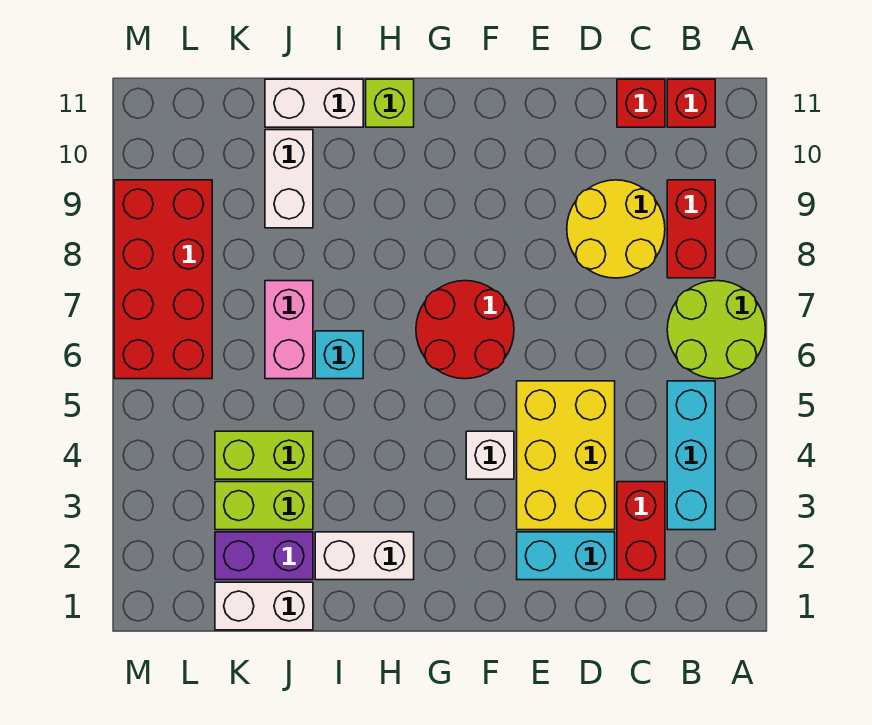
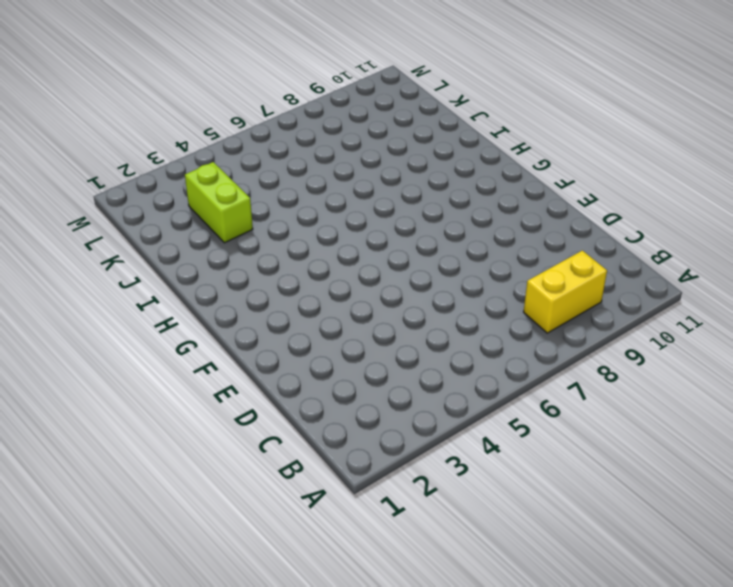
yellow 1x2 brick [524,251,607,333] -> red 1x2 brick [667,180,715,278]
none -> lime 2x2 round brick [667,281,765,379]
none -> cyan 1x3 brick [667,381,715,530]
none -> red 1x1 brick [667,79,715,127]

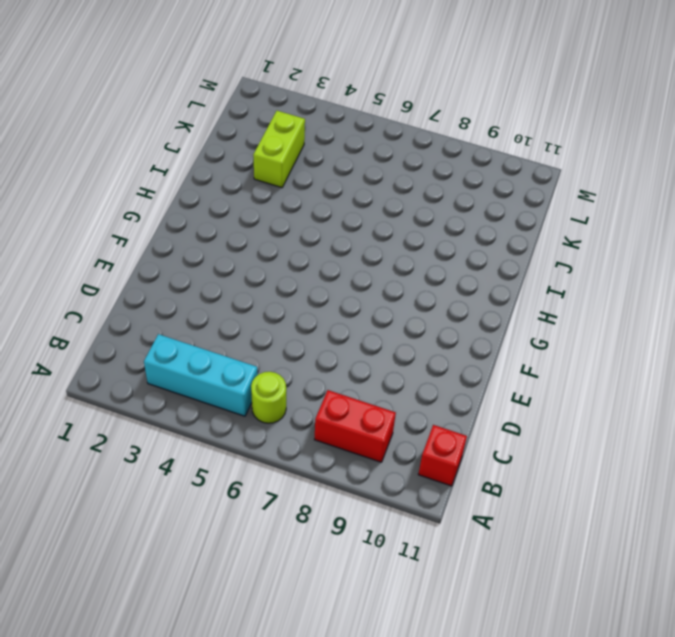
lime 1x1 round brick [251,372,286,423] -> lime 2x2 round brick [667,281,765,379]
none -> red 1x2 brick [617,482,665,580]
none -> yellow 2x2 round brick [567,180,665,278]
none -> red 1x1 brick [617,79,665,127]

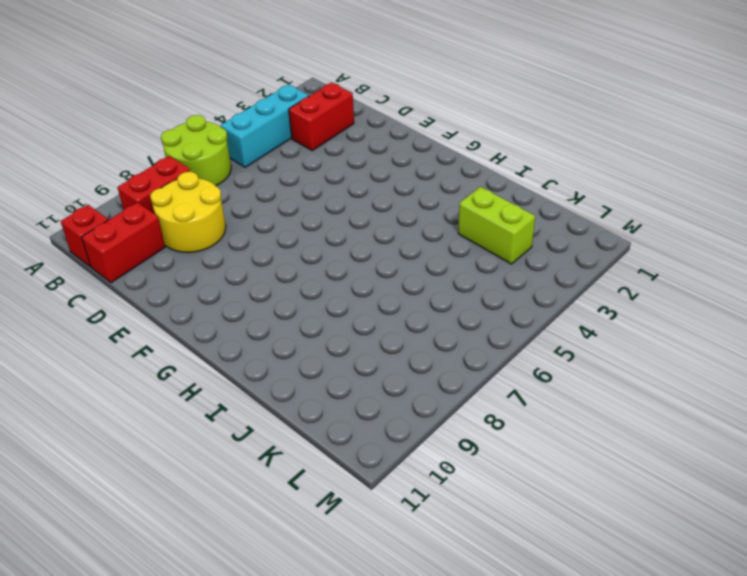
red 1x2 brick [82,202,165,283] -> red 1x1 brick [617,79,665,127]
none -> cyan 1x2 brick [517,532,615,580]
none -> yellow 2x3 brick [517,381,615,530]
none -> white 1x1 brick [466,431,514,479]

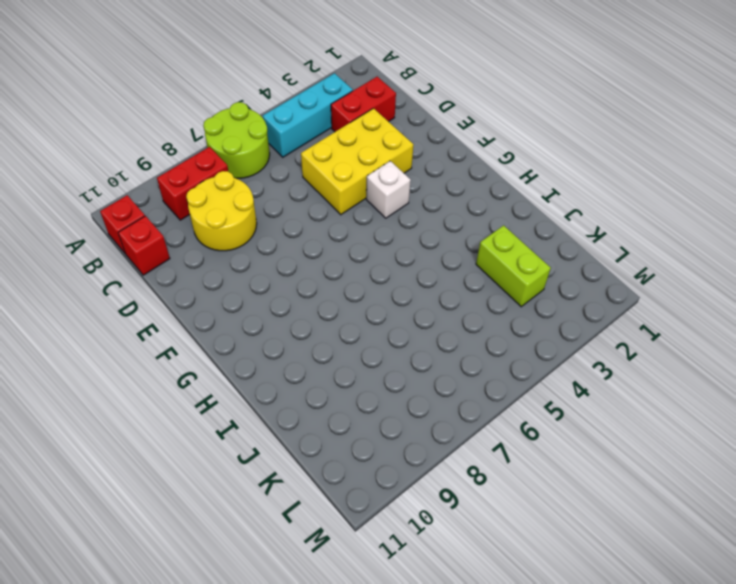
none -> cyan 1x2 brick [517,532,615,580]
none -> red 2x2 round brick [416,281,514,379]
none -> white 1x2 brick [315,532,414,580]

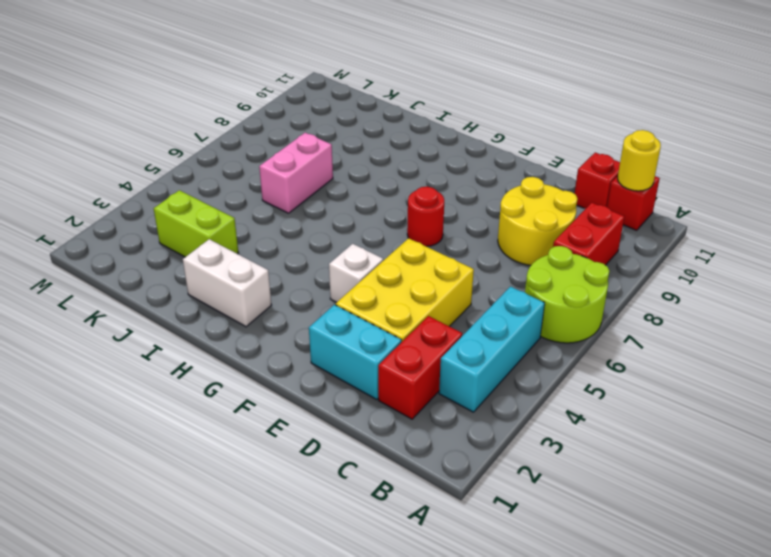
yellow 1x1 round brick [618,130,661,191] -> none
red 1x1 round brick [407,187,444,246] -> red 2x2 round brick [416,281,514,379]
none -> lime 1x1 brick [366,79,414,127]
none -> cyan 1x1 brick [315,331,363,379]
none -> white 1x2 brick [265,79,363,127]

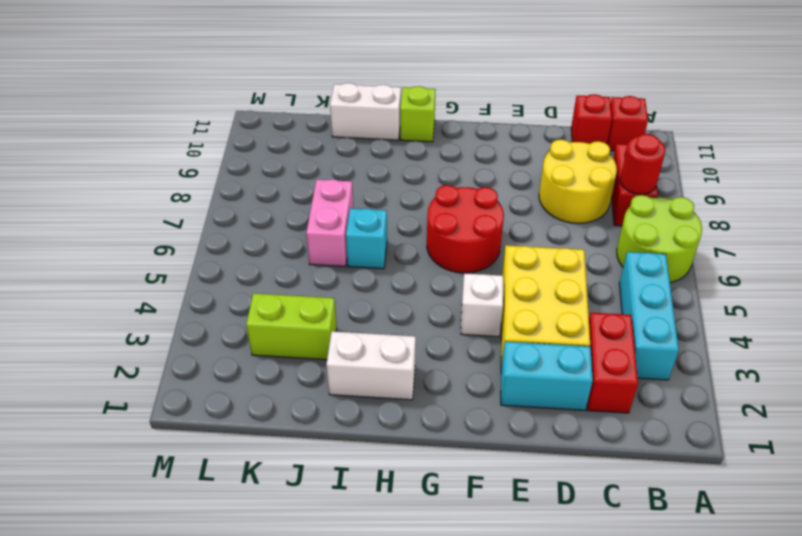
red 1x1 round brick [620,134,665,194] -> none
none -> white 1x2 brick [215,582,313,630]
none -> purple 1x2 brick [215,532,313,580]
none -> lime 1x2 brick [215,431,313,479]

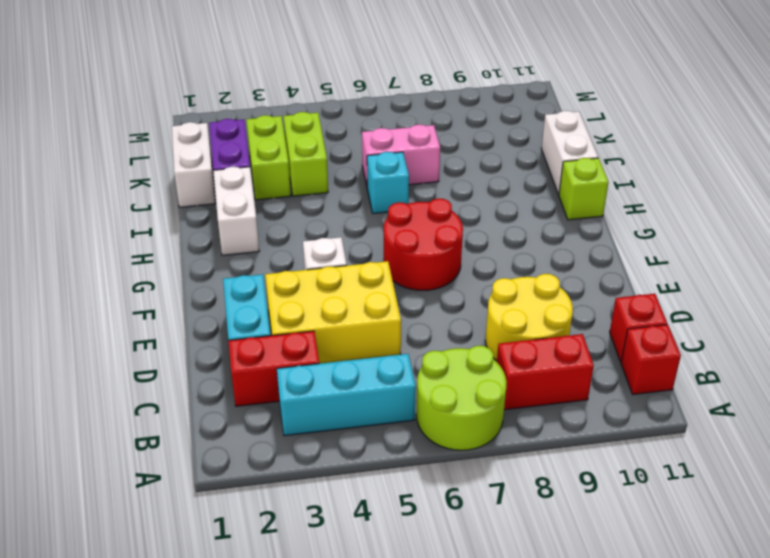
none -> white 1x2 brick [265,130,313,228]
none -> red 2x4 brick [114,180,212,379]

